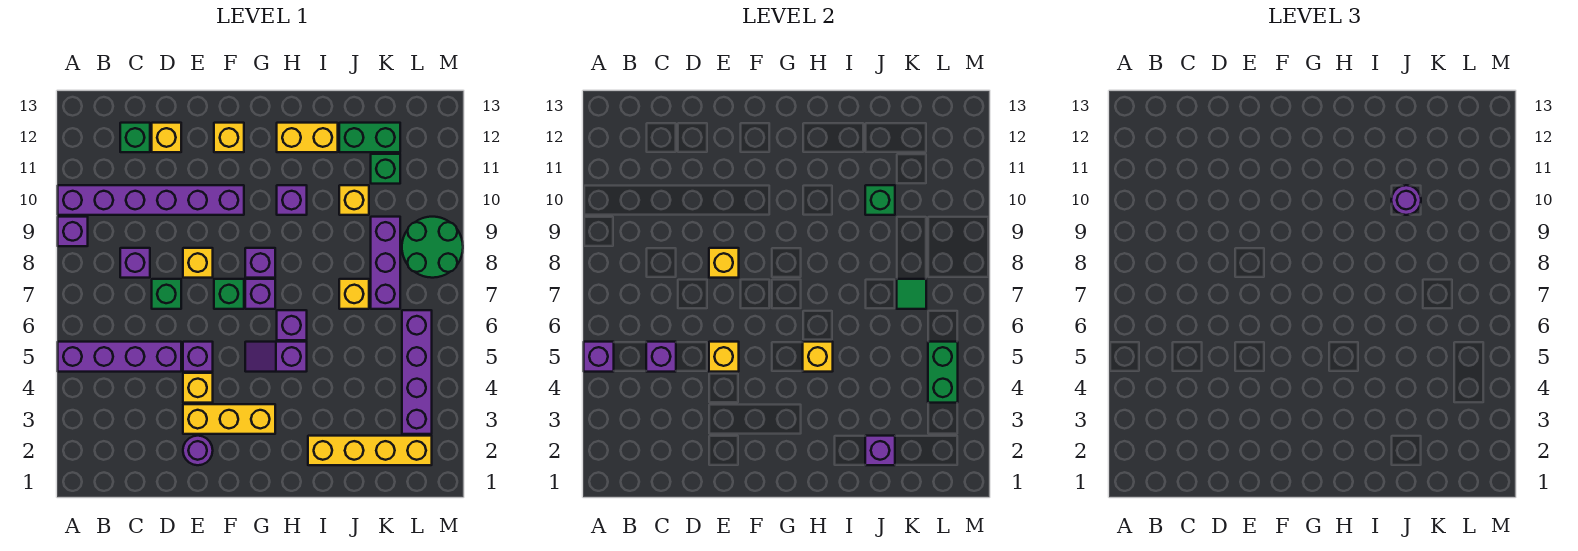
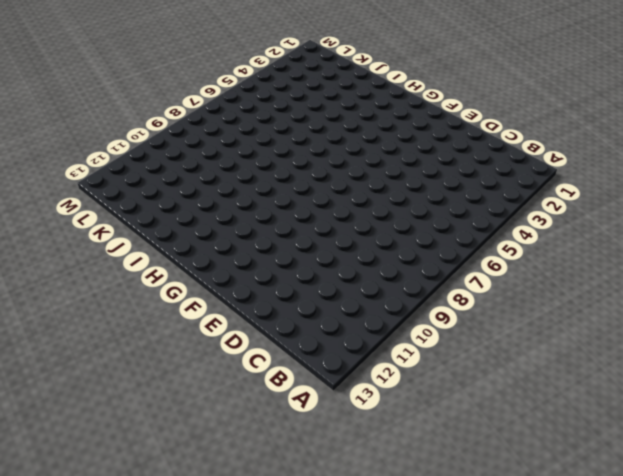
none -> purple 1x4 brick [58,342,181,372]
none -> purple 1x1 brick [58,217,88,246]
none -> purple 1x6 brick [58,185,244,215]
none -> purple 1x1 brick [120,248,150,278]

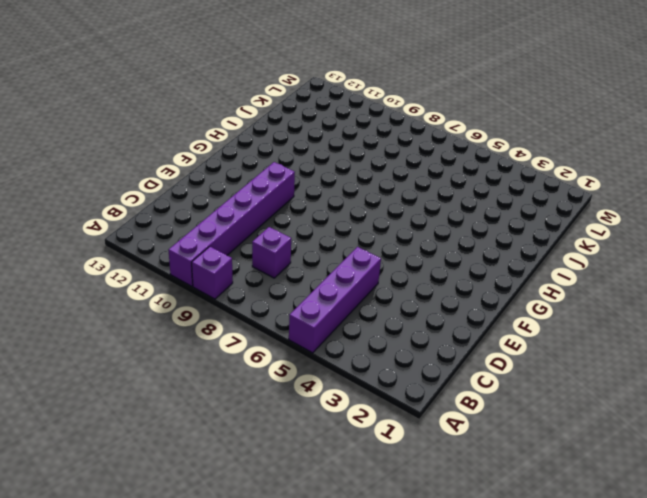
none -> green 1x1 brick [120,123,150,152]
none -> green 1x1 brick [152,279,181,309]
none -> yellow 1x1 brick [152,123,181,152]
none -> purple 1x1 round brick [183,436,213,465]

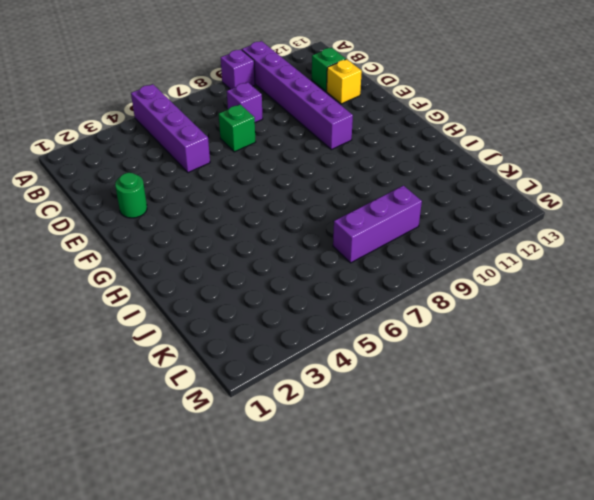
green 1x1 round brick [115,173,147,218] -> purple 1x1 round brick [183,436,213,465]
none -> yellow 1x3 brick [183,404,275,434]
none -> yellow 1x1 brick [183,373,213,403]
none -> purple 1x1 brick [183,342,213,372]
none -> yellow 1x1 brick [183,248,213,278]

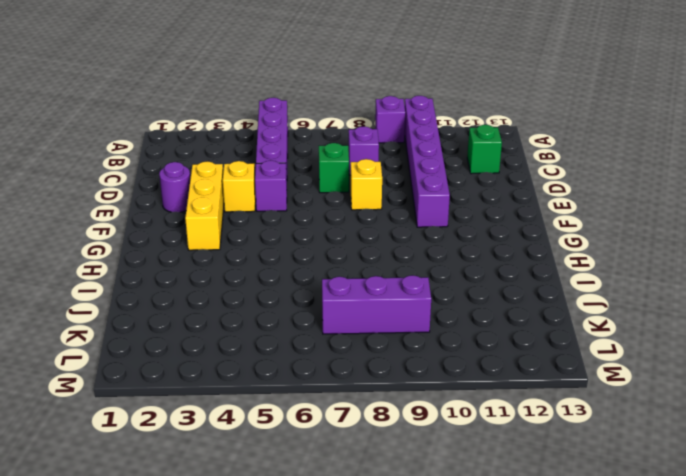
none -> yellow 1x1 brick [152,123,181,152]
none -> green 1x1 brick [214,279,244,309]
none -> yellow 1x1 brick [214,123,244,152]
none -> purple 1x2 slope [245,342,307,372]

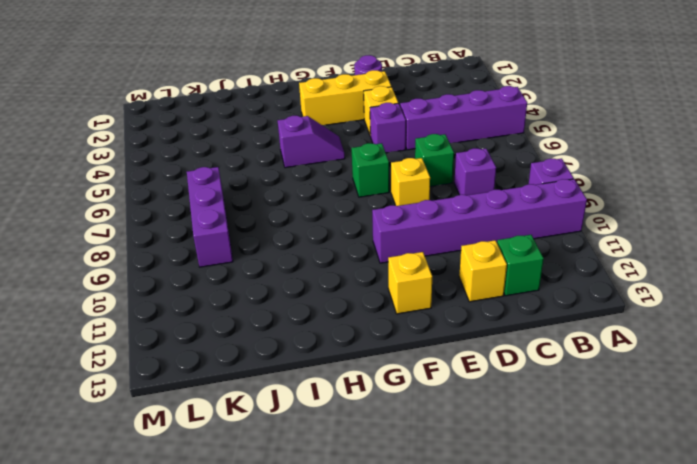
none -> purple 1x1 brick [245,279,275,309]
none -> purple 1x1 brick [245,248,275,278]
none -> purple 1x1 brick [277,310,307,340]
none -> purple 1x1 brick [277,185,307,215]

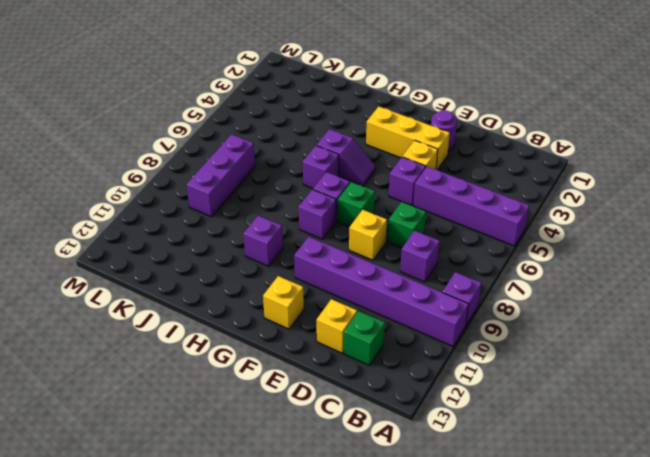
none -> yellow 1x2 brick [277,123,338,152]
none -> yellow 1x4 brick [308,436,432,465]
none -> yellow 1x1 brick [339,279,369,309]
none -> yellow 1x1 brick [339,185,369,215]

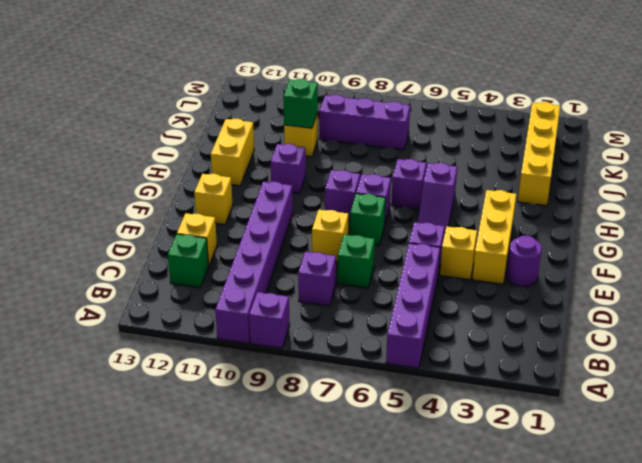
none -> yellow 1x1 brick [339,279,369,309]
none -> green 1x2 brick [339,123,400,152]
none -> green 1x1 brick [371,154,400,184]
none -> purple 1x4 brick [402,310,432,434]

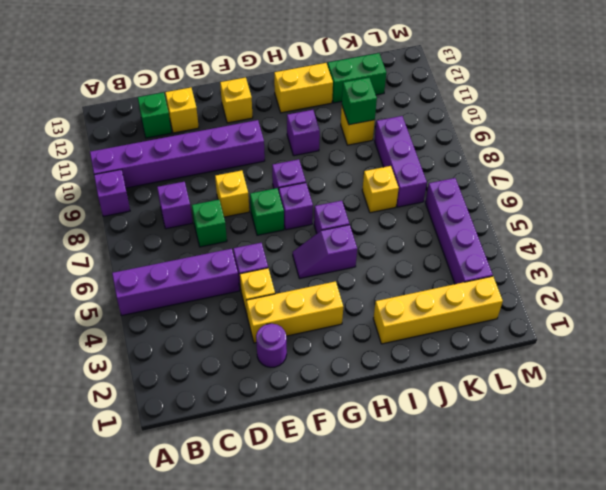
none -> green 1x1 brick [371,154,400,184]
none -> green 2x2 round brick [402,217,463,278]
none -> purple 1x1 brick [584,342,614,372]
none -> purple 1x1 brick [646,342,676,372]

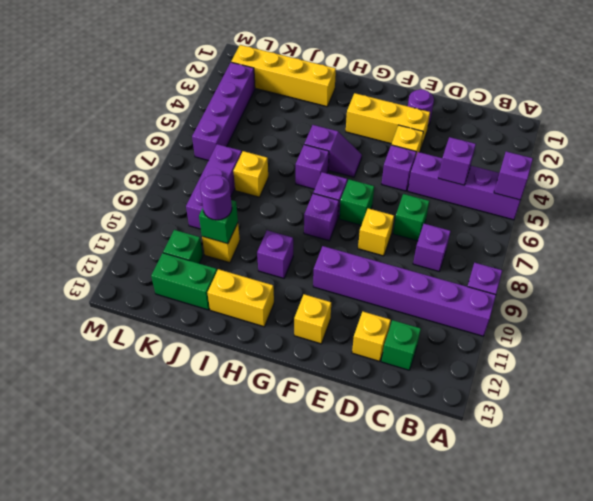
none -> green 2x2 round brick [402,217,463,278]
none -> yellow 1x1 brick [709,342,739,372]
none -> yellow 1x1 brick [709,248,739,278]
none -> yellow 1x1 brick [803,342,833,372]

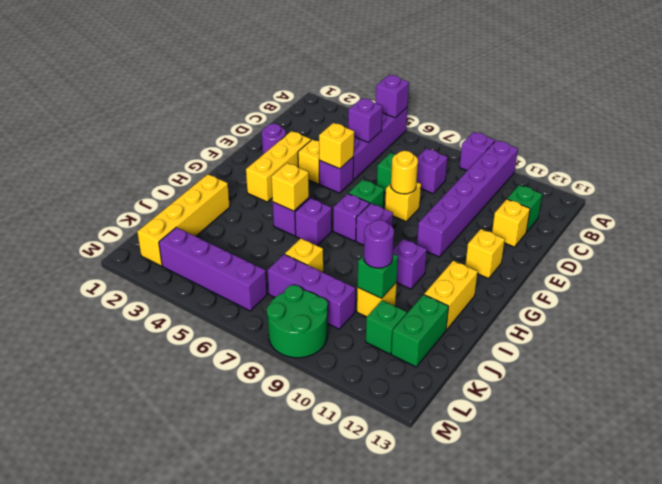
yellow 1x1 round brick [391,151,418,194] -> yellow 1x1 brick [709,248,739,278]
none -> purple 1x1 brick [865,436,895,465]
none -> green 1x1 tile [897,279,926,309]
none -> green 1x2 brick [928,342,958,403]

